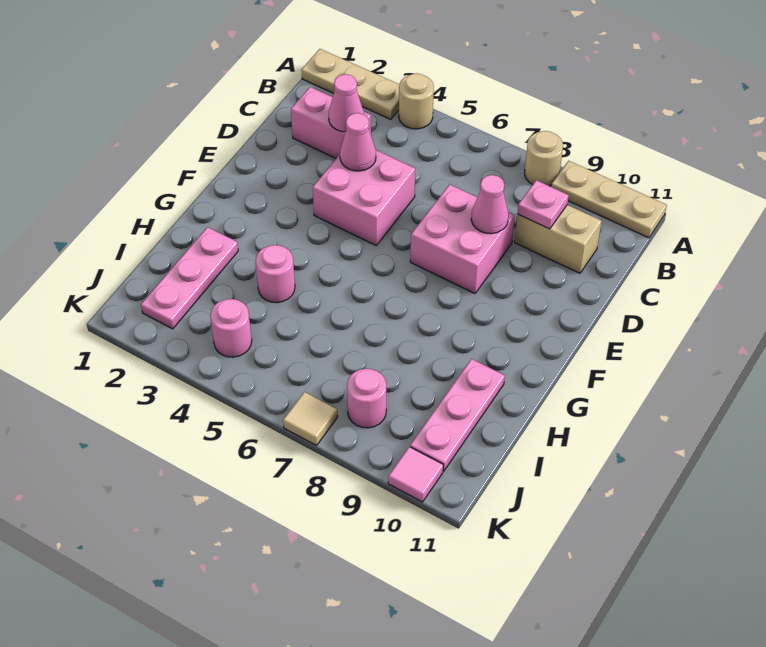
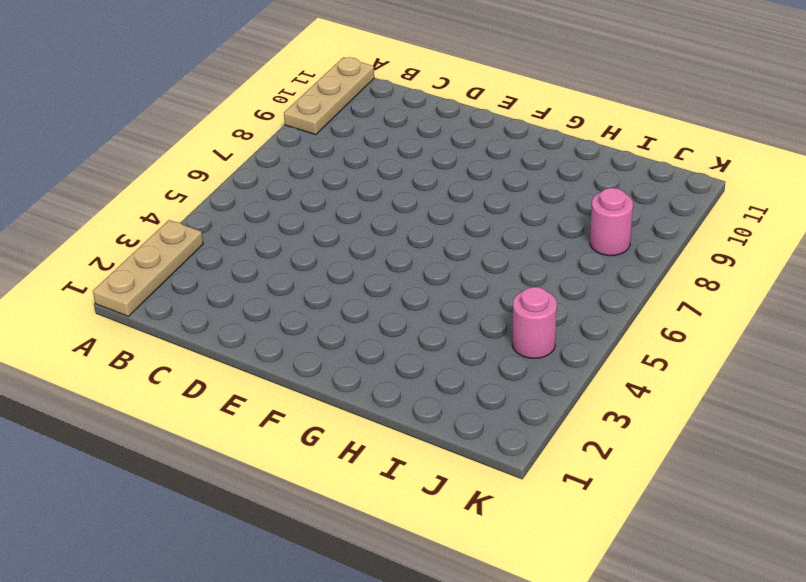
none -> tan 1x1 round brick [399,73,434,129]
none -> tan 1x1 round brick [525,131,563,186]
none -> pink 1x2 brick [291,87,371,158]

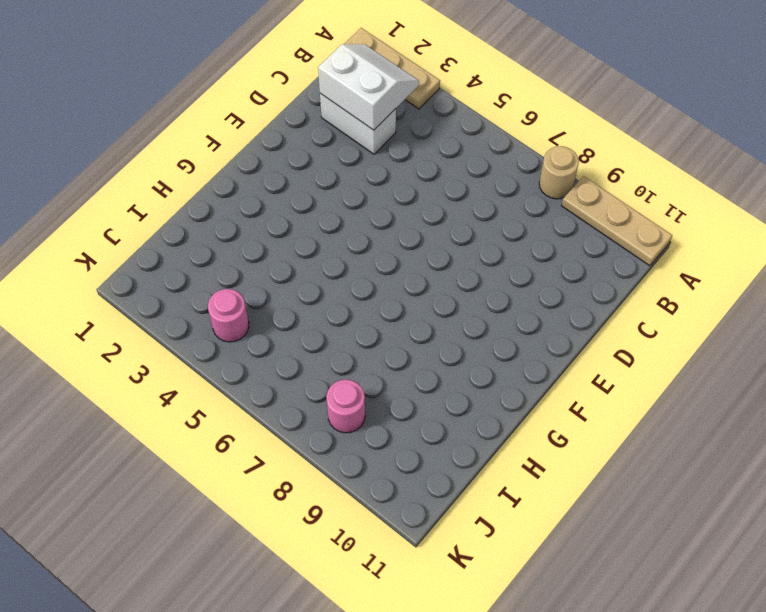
white 2x2 slope [318,44,419,130] -> pink 1x1 cone [329,74,364,132]
white 1x2 brick [320,93,396,154] -> pink 1x2 brick [291,87,371,158]
none -> tan 1x1 round brick [399,73,434,129]
none -> tan 1x2 brick [515,205,601,273]
none -> pink 2x2 brick [313,150,415,245]

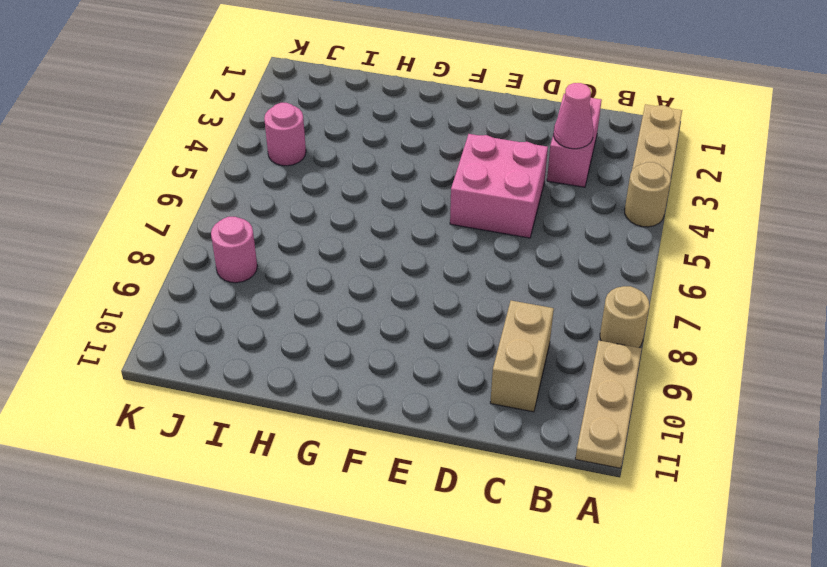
none -> pink 2x2 brick [410,184,515,293]
none -> pink 1x3 plate [141,227,238,329]
none -> pink 1x1 round brick [256,245,295,303]

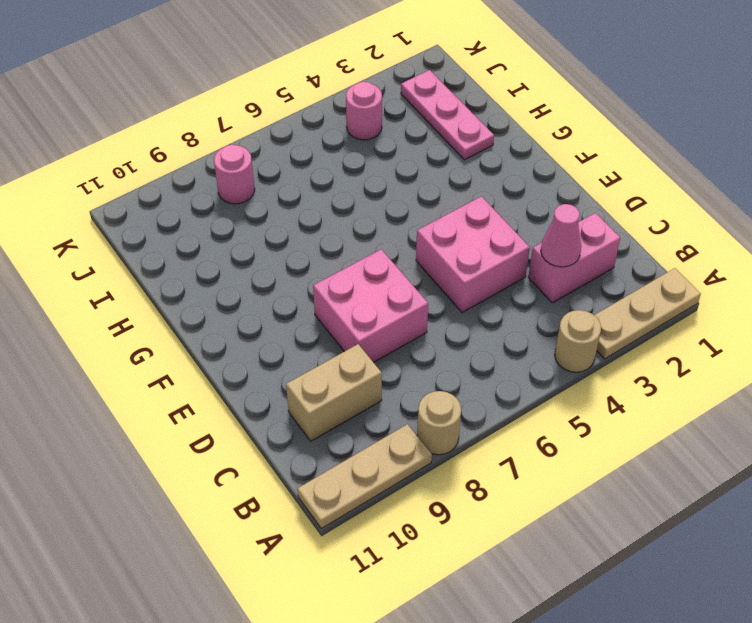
none -> pink 1x1 round brick [256,245,295,303]
none -> pink 1x3 plate [410,359,505,471]
none -> tan 1x1 tile [283,392,338,445]

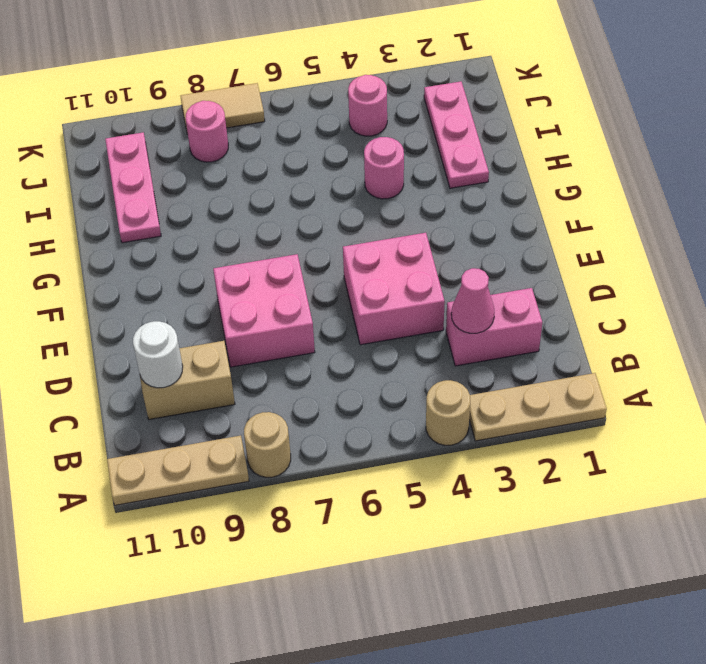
white 1x1 round brick [133,321,183,388] -> none
tan 1x2 tile [181,83,265,134] -> tan 1x1 tile [283,392,338,445]
none -> pink 1x1 tile [388,447,443,502]
none -> pink 1x1 plate [517,180,569,229]
none -> pink 1x1 cone [340,113,376,171]

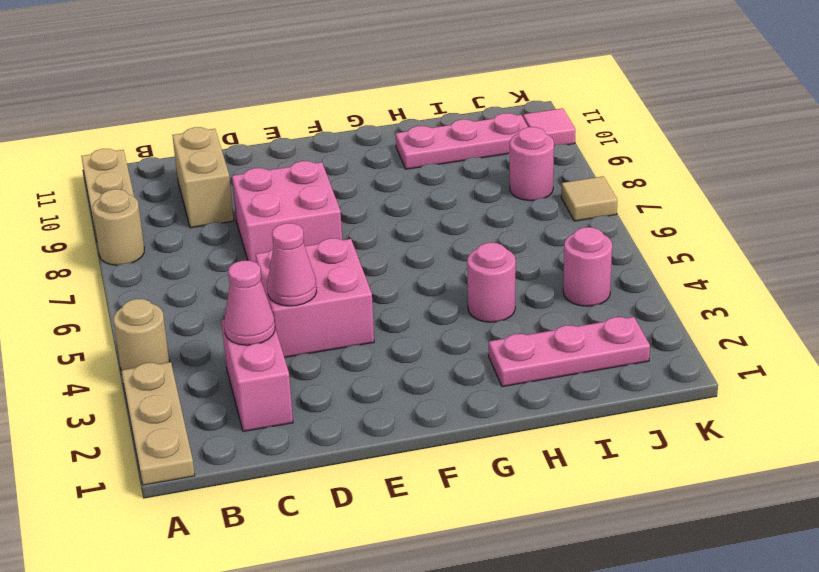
none -> pink 1x1 plate [517,180,569,229]
none -> pink 1x1 cone [471,175,508,234]

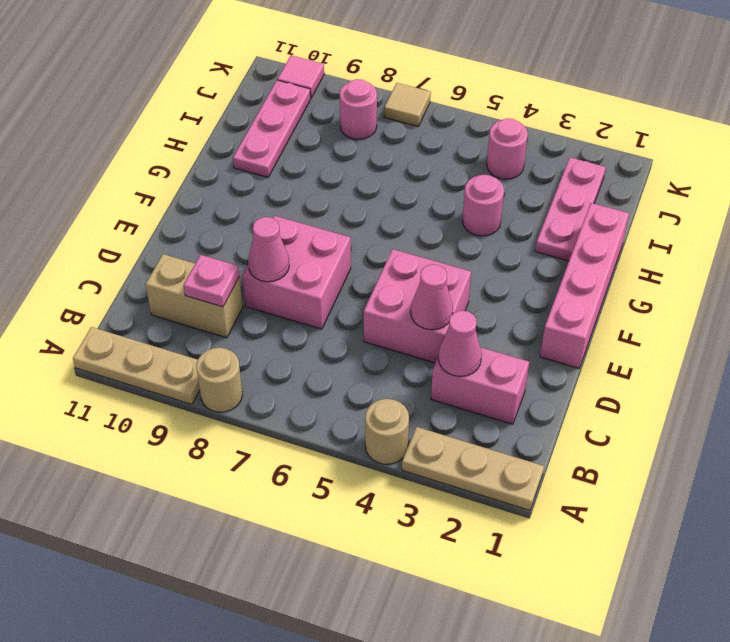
pink 1x4 brick [540,203,629,368] -> none

